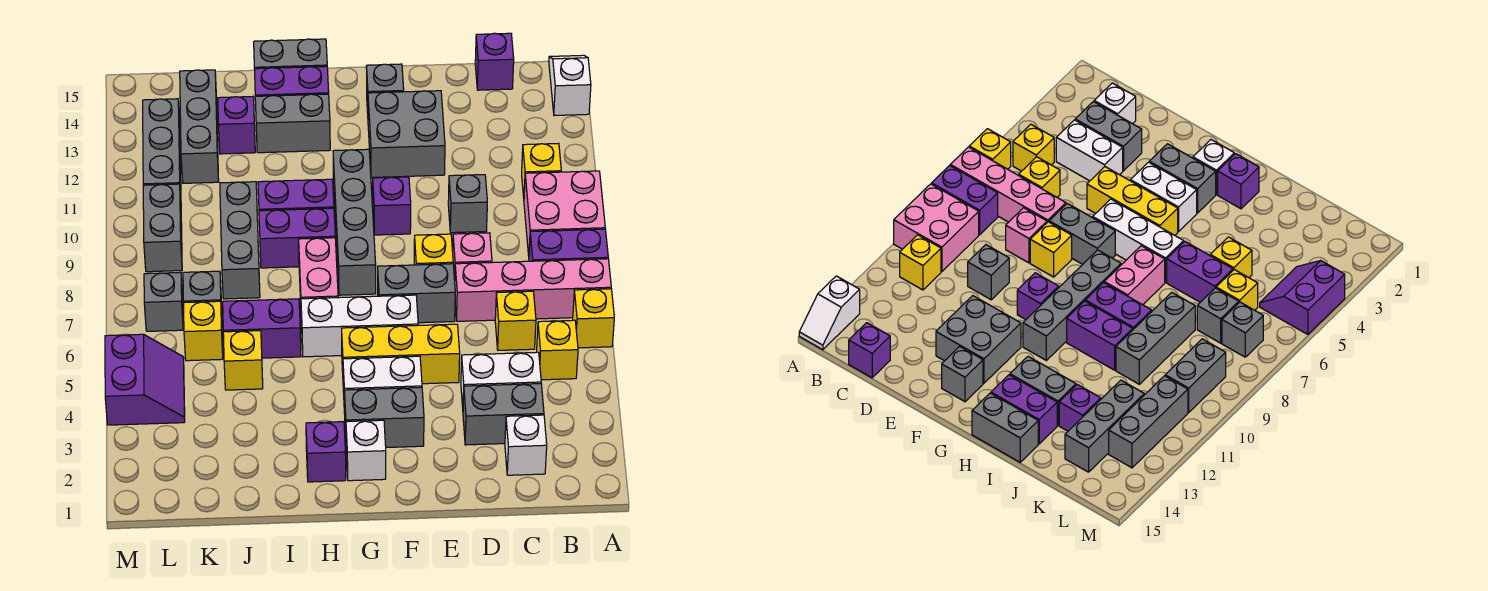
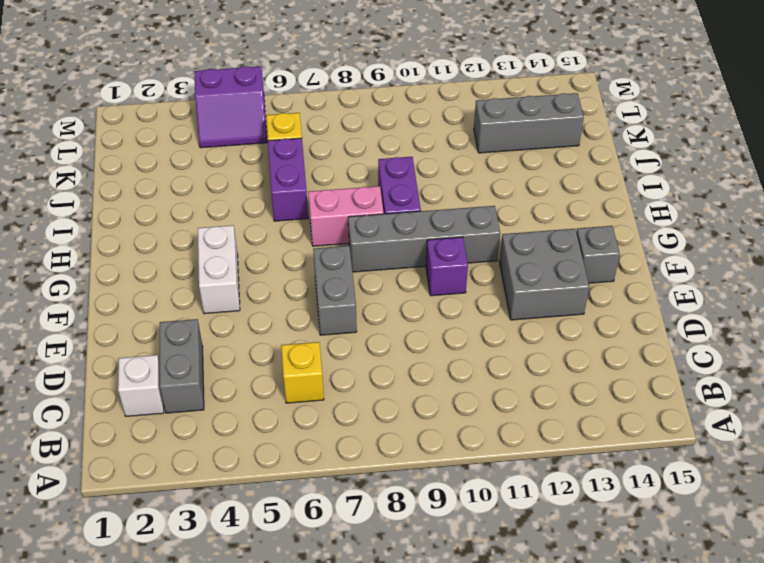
none -> yellow 1x1 brick [573,289,614,348]
none -> pink 1x4 brick [455,259,611,321]
none -> purple 1x2 brick [529,229,608,261]
none -> pink 2x2 brick [524,171,605,256]

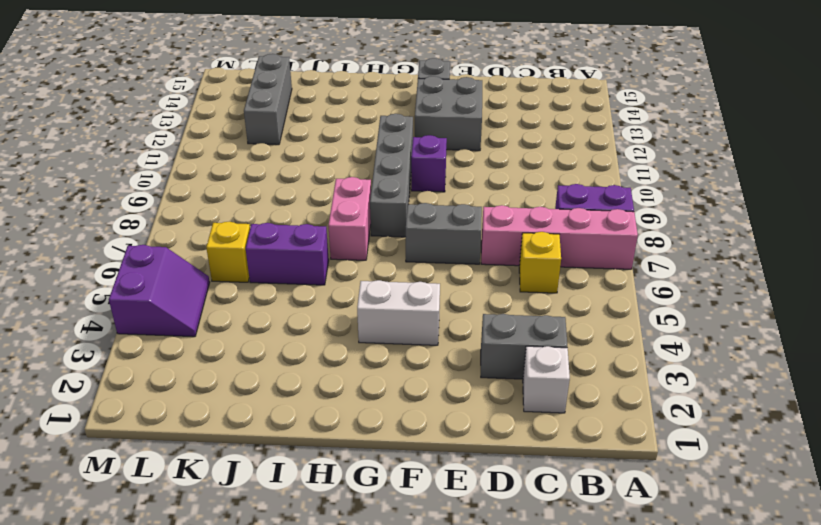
none -> yellow 1x1 brick [573,289,614,348]
none -> pink 2x2 brick [524,171,605,256]
none -> white 1x2 slope [549,55,591,116]
none -> yellow 1x1 brick [537,320,578,380]

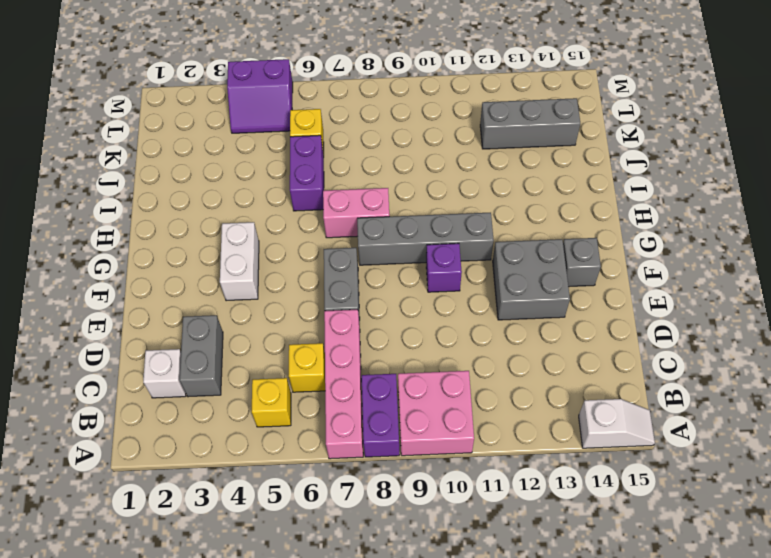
none -> yellow 1x1 brick [573,289,614,348]
none -> yellow 1x1 brick [522,143,561,197]
none -> white 1x2 brick [461,352,541,407]
none -> purple 1x1 brick [475,33,514,90]

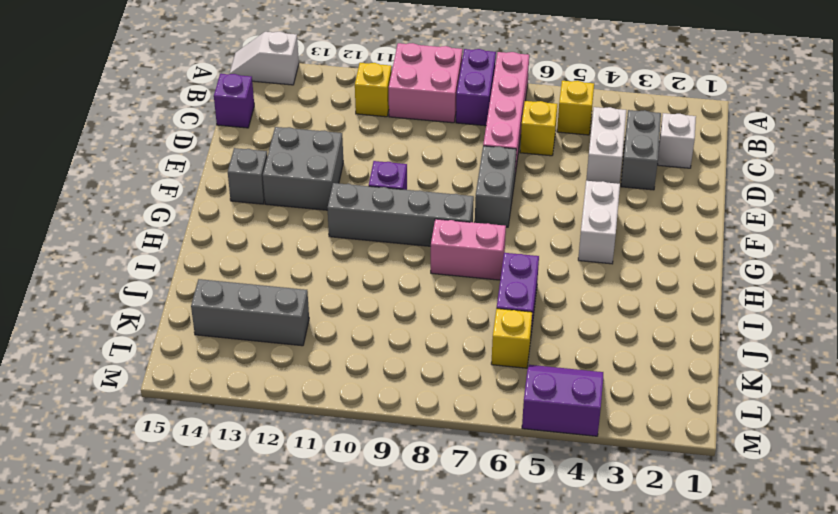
none -> yellow 1x1 brick [573,289,614,348]
none -> pink 1x1 brick [453,233,492,279]
none -> grey 1x1 brick [448,175,487,233]
none -> yellow 1x3 brick [342,324,460,384]

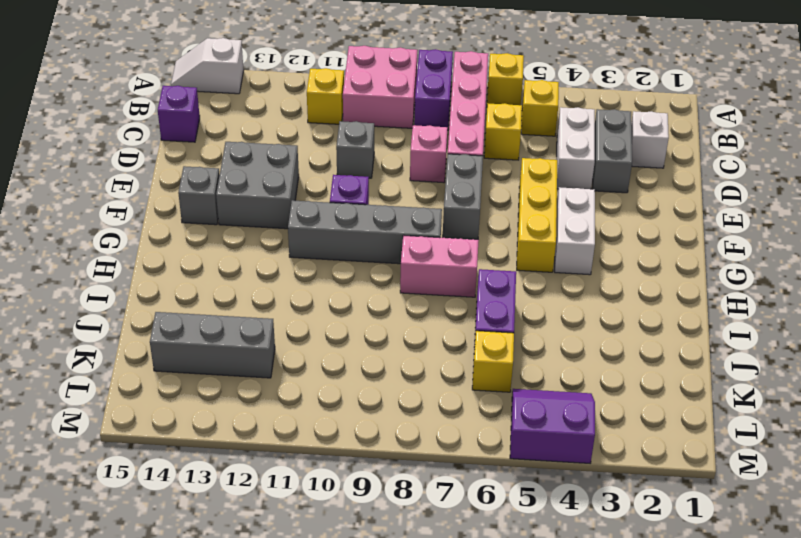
none -> yellow 1x1 brick [414,234,453,265]
none -> grey 1x2 brick [344,387,424,447]
none -> white 1x3 brick [301,295,418,357]
none -> white 1x1 brick [346,420,386,481]

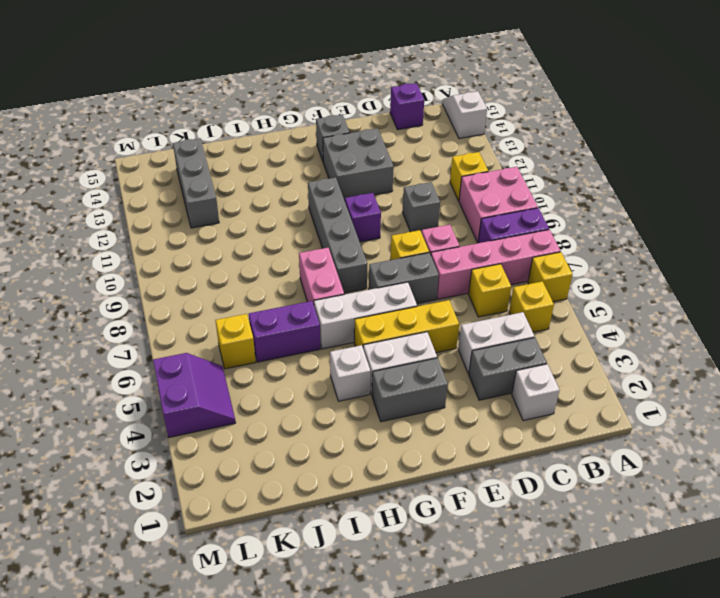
white 1x1 brick [330,345,370,401] -> white 1x1 brick moved to [346,420,386,481]
none -> purple 1x1 brick [306,422,346,482]
none -> purple 1x2 brick [259,208,335,268]
none -> purple 1x2 brick [258,179,334,211]
none -> grey 1x2 brick [255,94,330,153]

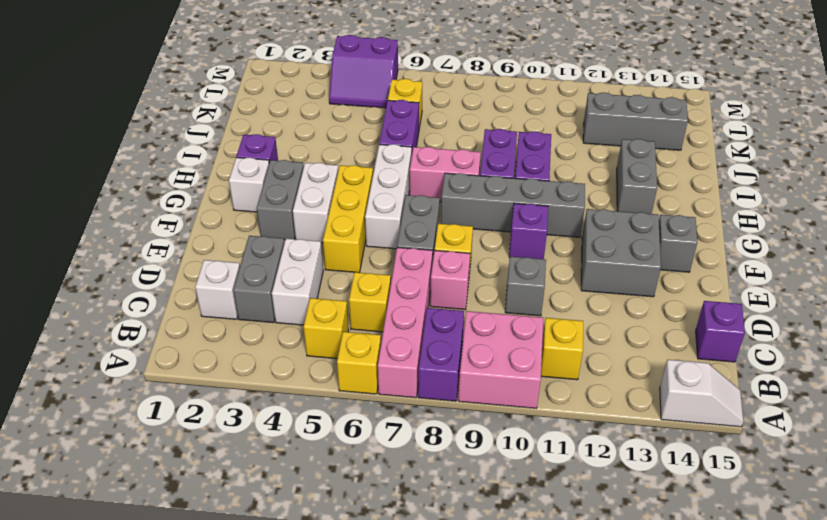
none -> purple 1x2 brick [255,66,329,96]
none -> grey 1x2 brick [254,39,327,69]
none -> yellow 1x1 brick [223,331,263,390]
none -> grey 1x3 brick [220,182,260,299]

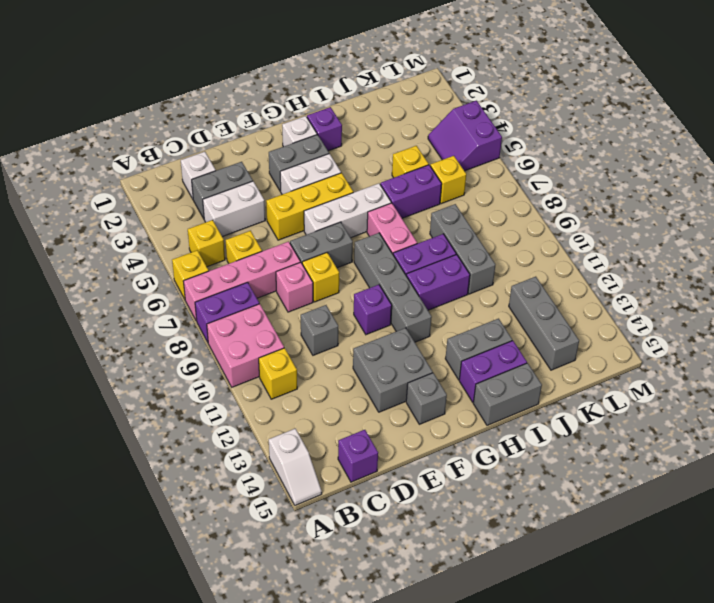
none -> purple 1x1 brick [218,96,255,154]
none -> grey 1x1 brick [183,271,222,316]
none -> grey 1x1 brick [144,272,183,331]
none -> grey 1x2 brick [143,184,182,272]

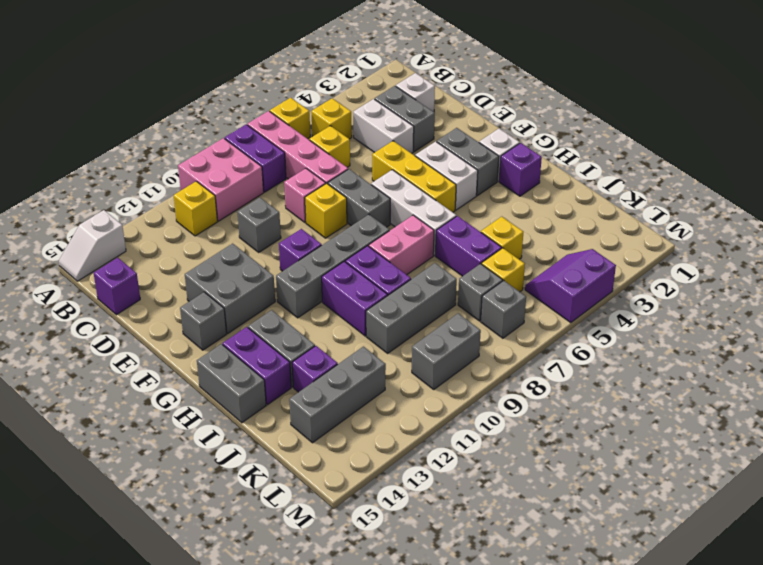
none -> grey 1x3 brick [143,99,181,198]

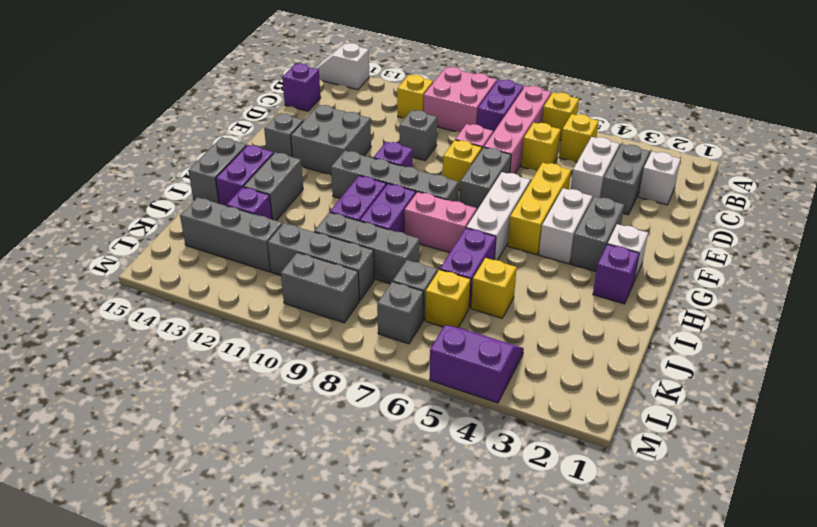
grey 1x3 brick [268,223,374,300] -> grey 1x3 brick moved to [143,99,181,198]

